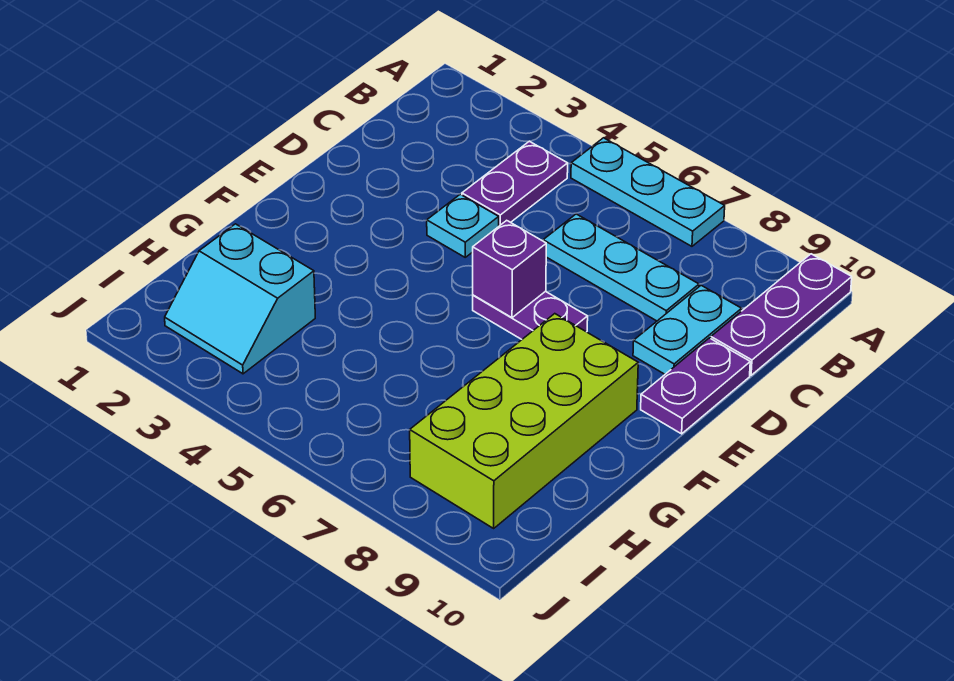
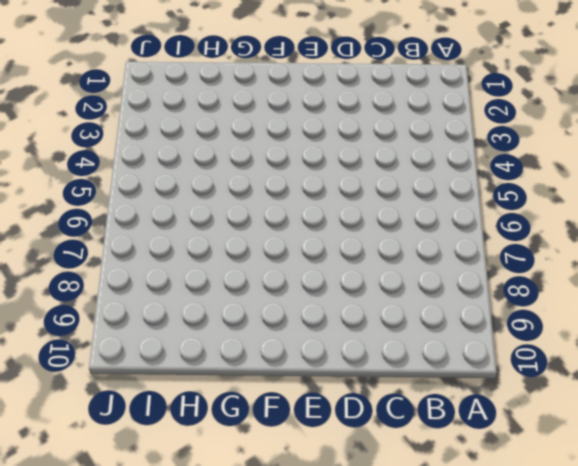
none -> cyan 1x3 plate [571,138,725,246]
none -> purple 1x3 plate [711,254,852,375]

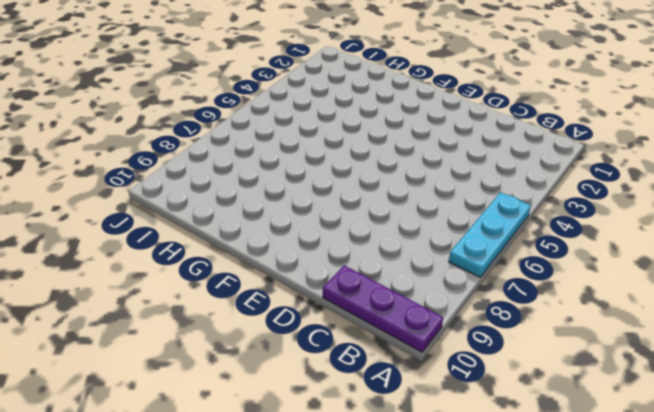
none -> purple 1x2 plate [462,141,568,226]
none -> cyan 1x3 plate [543,214,699,321]

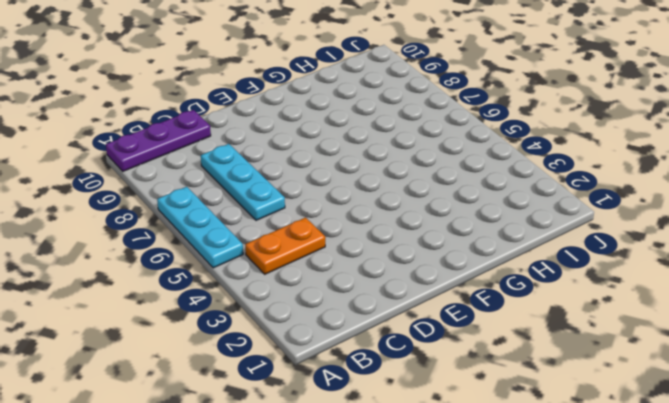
orange 1x2 plate [245,217,325,274] -> purple 1x2 plate [462,141,568,226]
none -> cyan 1x2 plate [633,285,742,374]
none -> cyan 1x1 plate [427,194,499,257]

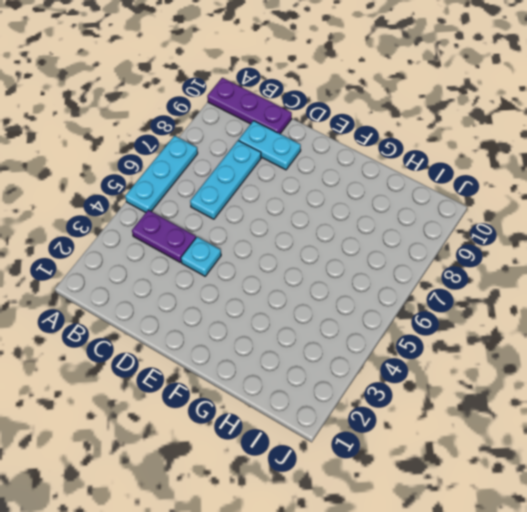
none -> purple 1x2 plate [641,338,750,434]
none -> purple 1x2 plate [473,291,588,339]

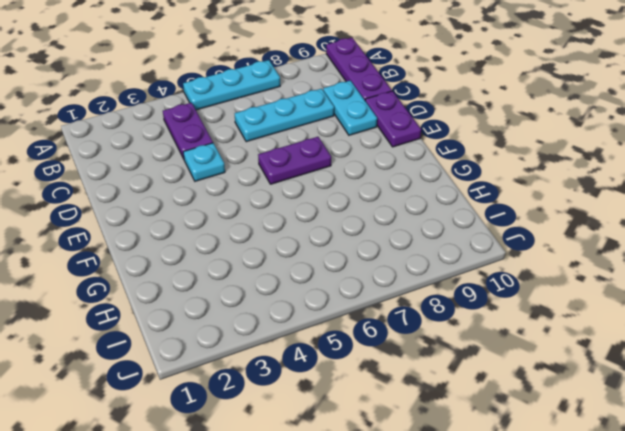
none -> lime 2x4 brick [410,314,638,528]
none -> cyan 2x2 slope [165,224,315,374]

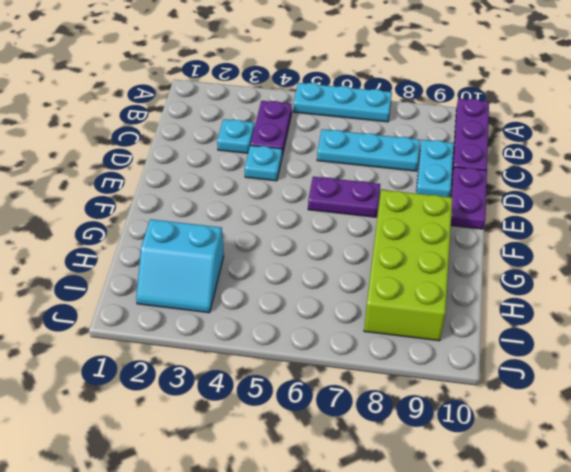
cyan 1x1 plate [217,119,254,153] -> none
none -> purple 1x1 brick [473,220,546,318]

